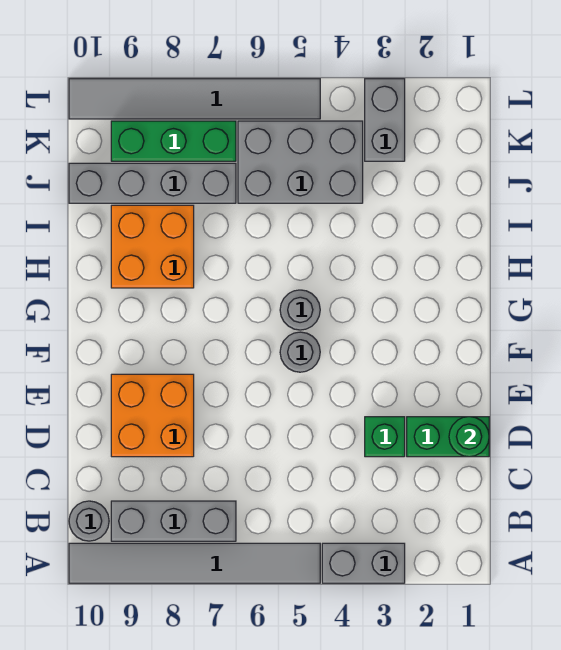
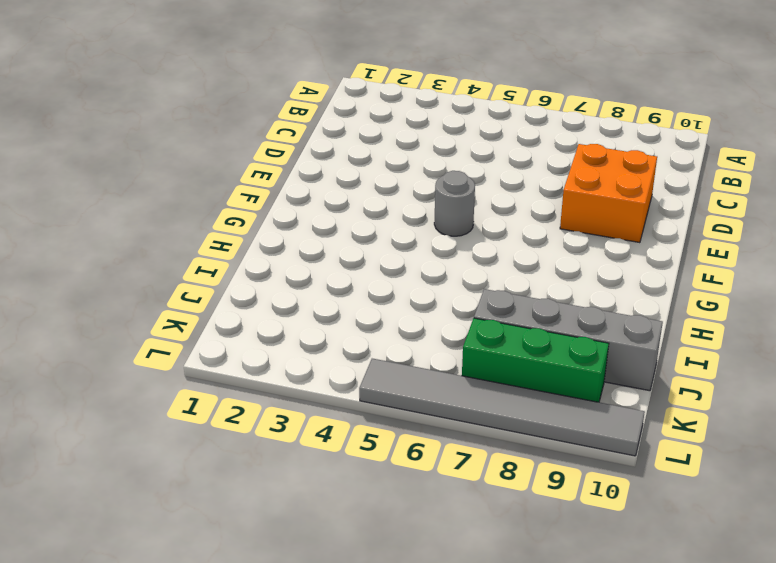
none -> grey 1x2 brick [322,543,405,583]
none -> grey 1x6 tile [69,543,320,583]
none -> grey 1x3 brick [111,501,236,541]

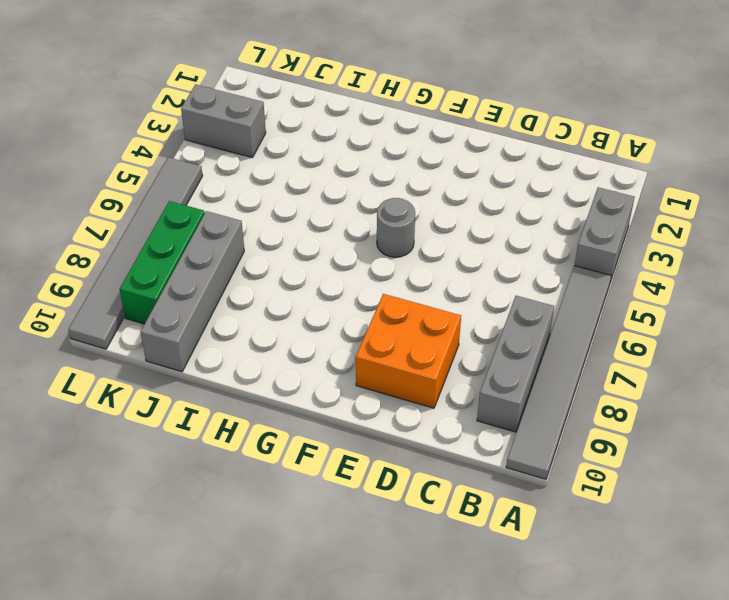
none -> grey 1x1 round brick [69,501,109,541]
none -> green 1x2 brick [407,417,489,457]
none -> green 1x1 brick [365,417,405,457]

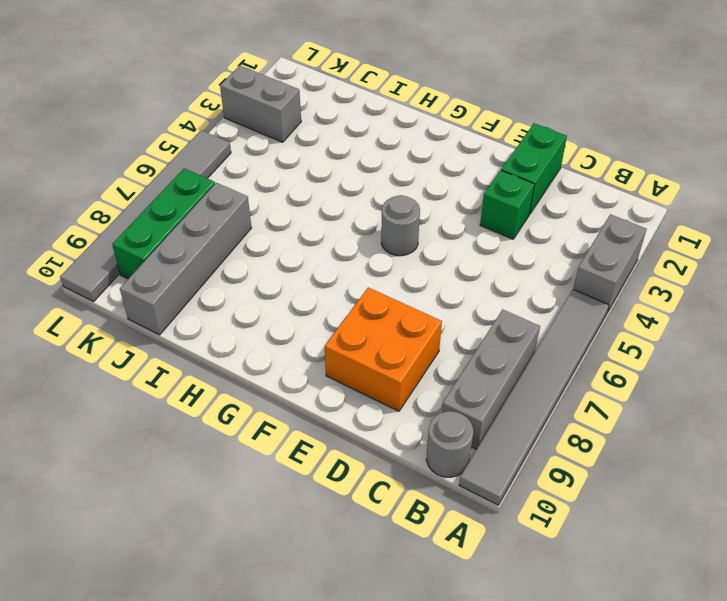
none -> grey 1x1 round brick [280,290,320,330]
none -> orange 2x2 brick [111,205,194,288]
none -> grey 2x3 brick [238,121,363,203]

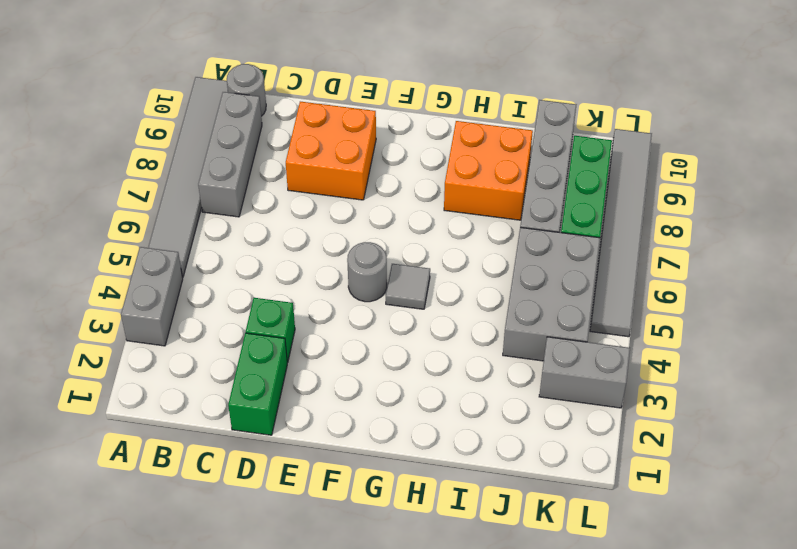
grey 1x1 tile [386,264,430,309] -> grey 1x1 round brick [280,290,320,330]
none -> green 1x1 round brick [449,417,489,457]

